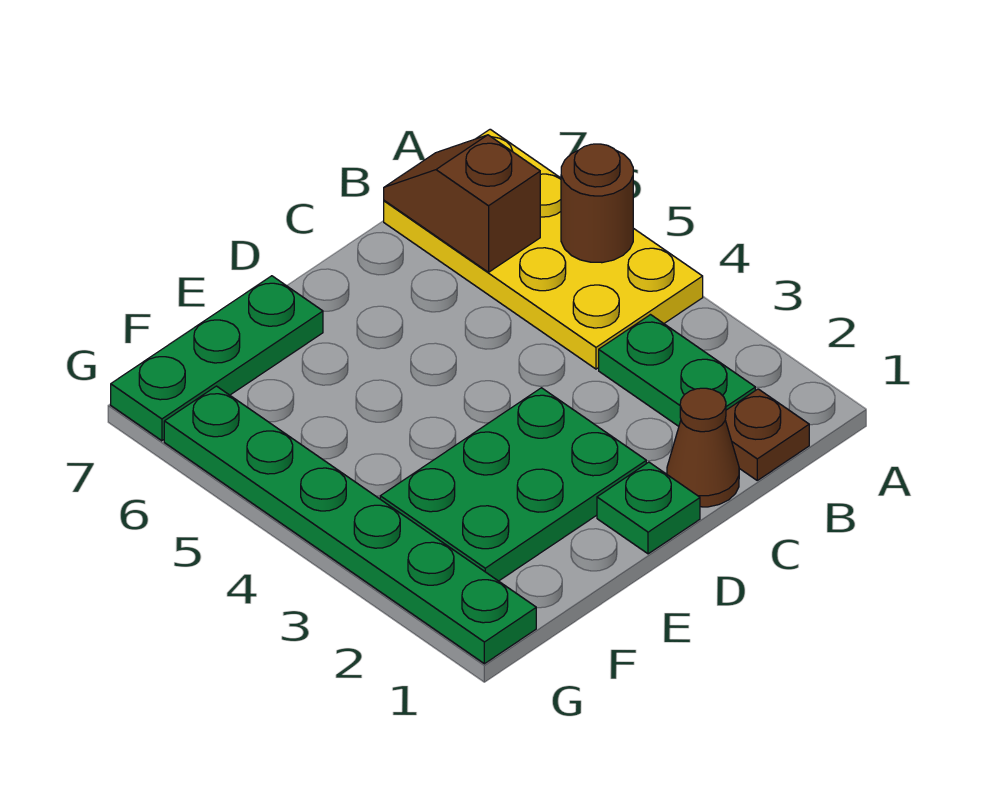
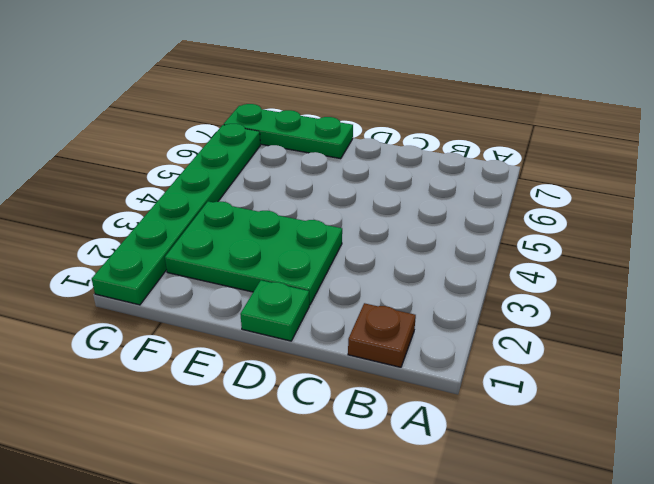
none -> yellow 2x4 plate [384,129,703,369]
none -> green 1x2 plate [599,315,755,426]

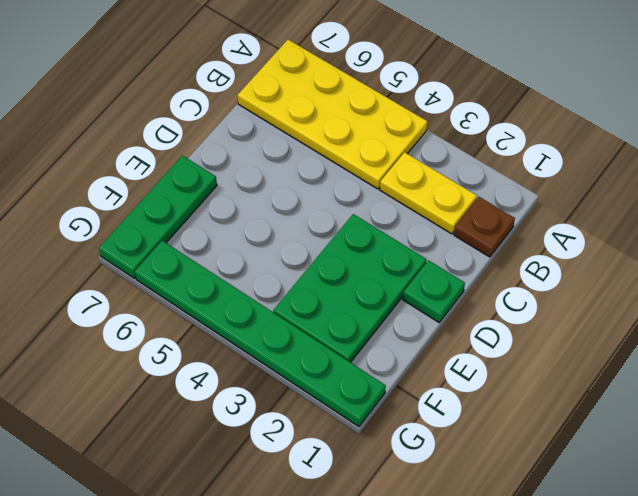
yellow 1x2 plate [380,152,477,234] -> green 1x2 plate [599,315,755,426]
none -> brown 1x1 cone [667,388,739,507]
none -> brown 1x1 round brick [561,144,633,263]

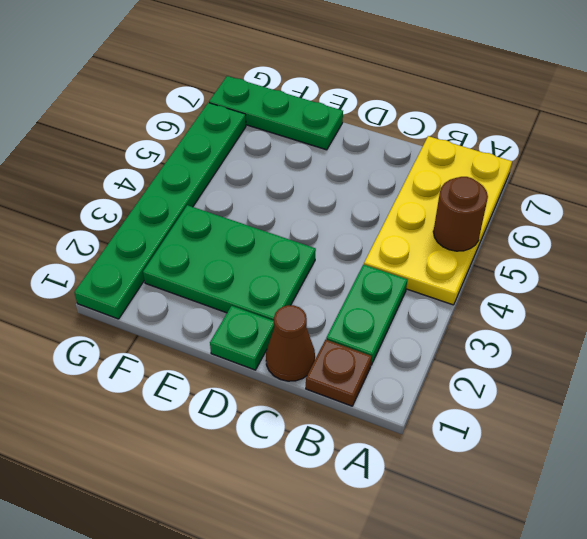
none -> brown 1x2 slope [384,135,540,272]

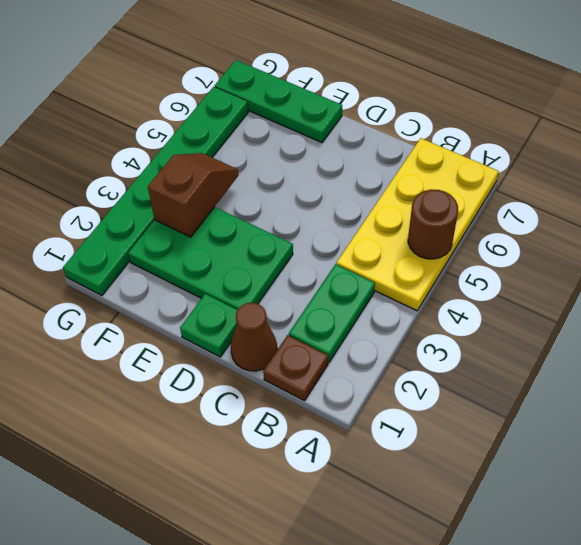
brown 1x2 slope [148,153,239,237] -> brown 1x2 slope moved to [384,135,540,272]

